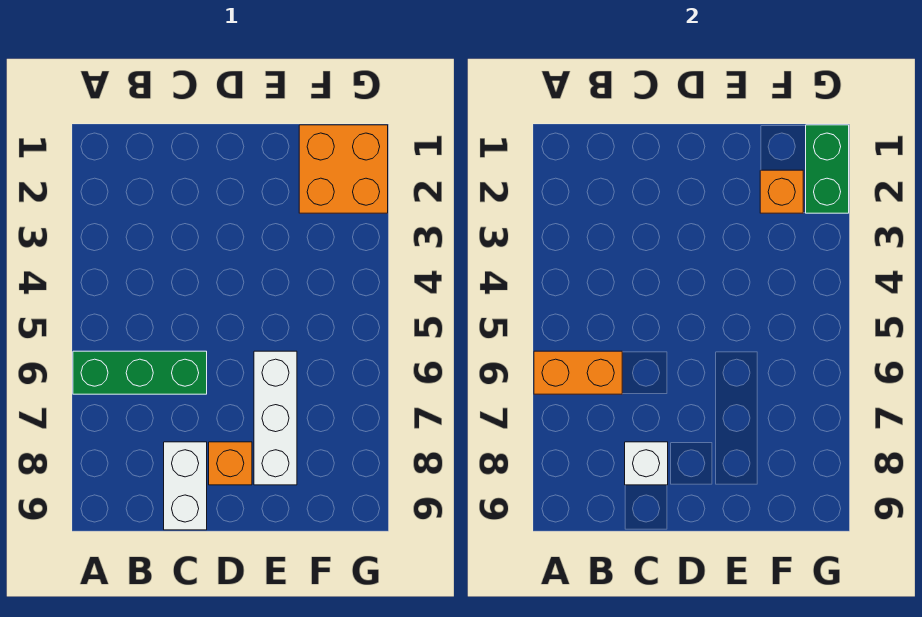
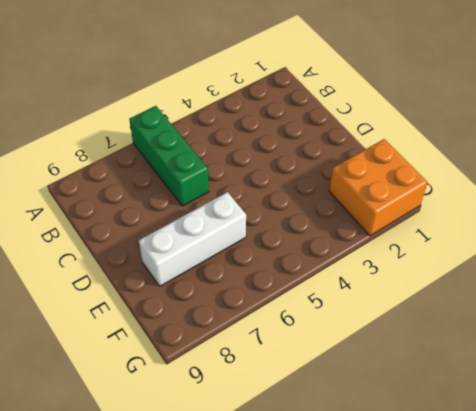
none -> white 1x2 brick [164,442,207,530]
none -> orange 1x1 brick [209,442,252,485]

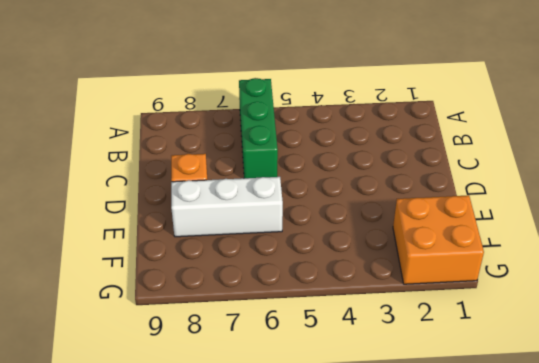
none -> white 1x2 brick [164,442,207,530]
none -> orange 1x2 brick [534,351,622,394]

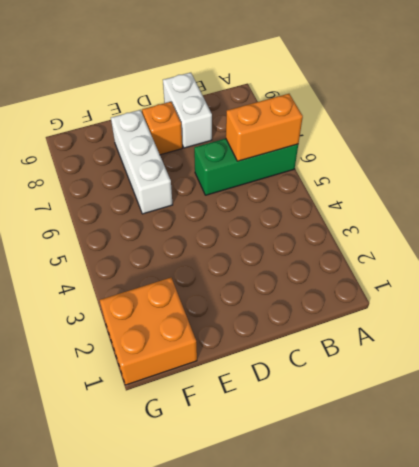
none -> white 1x1 brick [625,442,668,485]
none -> orange 1x1 brick [760,170,803,213]

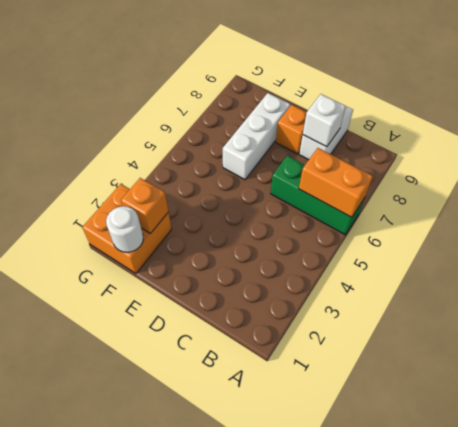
white 1x1 round brick [106,206,143,252] -> none
none -> green 1x2 brick [806,125,849,213]

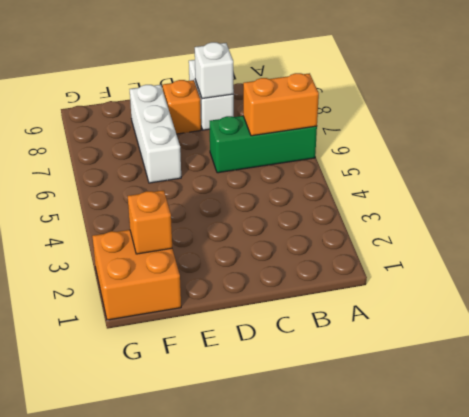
none -> green 1x2 brick [806,125,849,213]

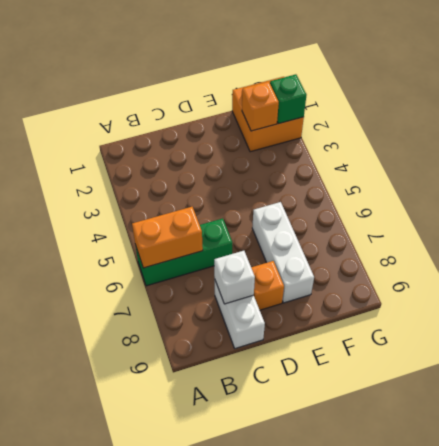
green 1x1 brick [270,74,306,124] -> green 1x2 brick [806,125,849,213]

